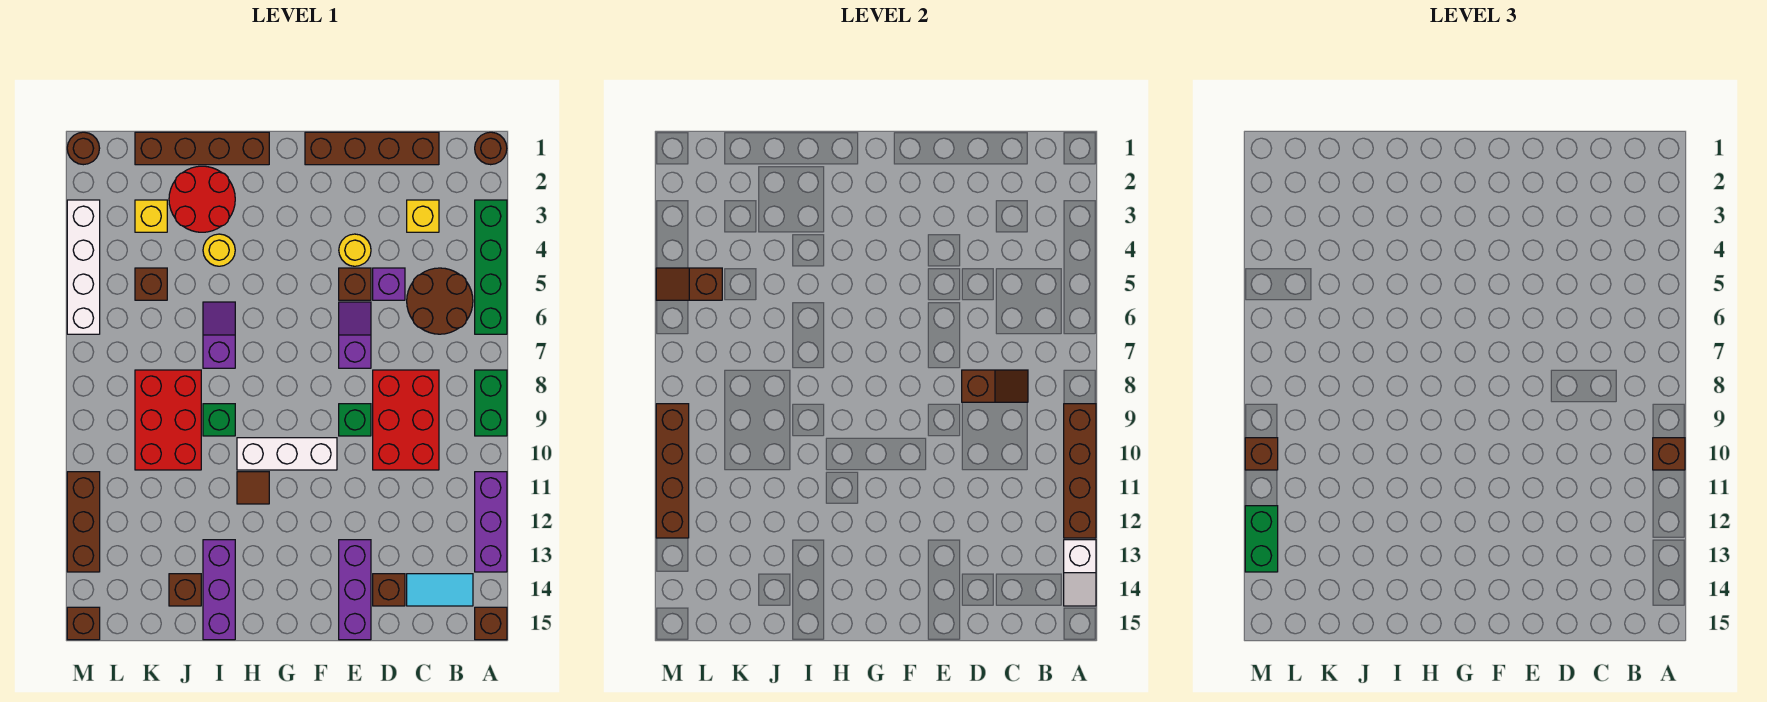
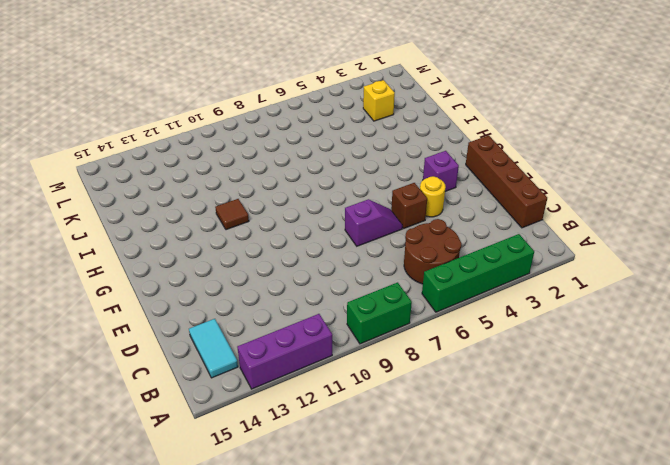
purple 1x1 brick [423,151,459,191] -> purple 1x1 brick moved to [373,268,405,300]
none -> brown 1x1 round brick [475,132,507,165]
none -> brown 1x1 brick [475,607,507,640]
none -> yellow 1x1 brick [407,200,439,232]
none -> red 2x3 brick [373,370,439,470]

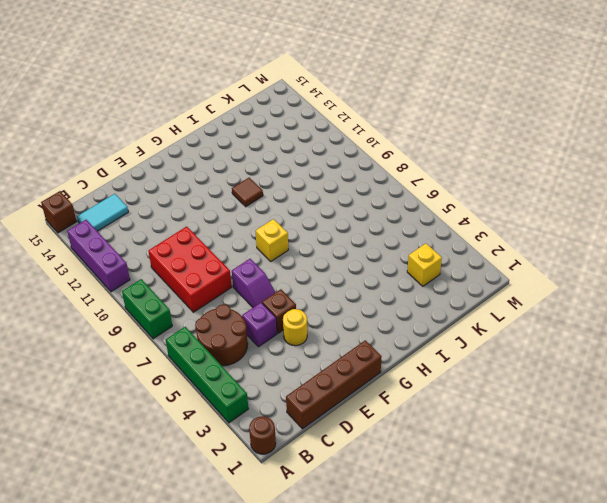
yellow 1x1 brick [255,219,288,261] -> yellow 1x1 brick moved to [407,200,439,232]
none -> brown 1x1 brick [373,574,405,606]
none -> green 1x1 brick [339,404,371,436]
none -> purple 1x3 brick [339,540,371,640]
none -> white 1x3 brick [237,438,337,470]

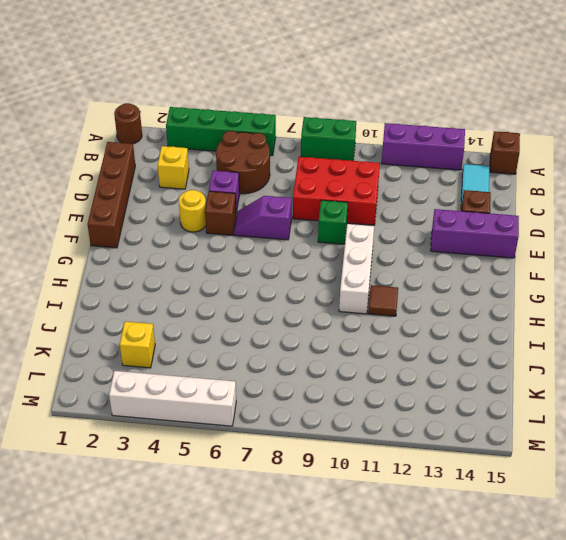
none -> brown 1x4 brick [135,132,269,165]
none -> red 2x2 round brick [169,166,235,232]
none -> yellow 1x1 round brick [203,234,235,266]
none -> purple 1x2 slope [203,302,235,368]

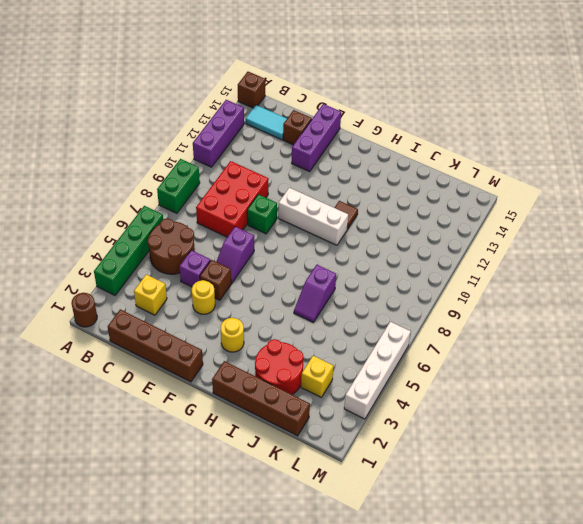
yellow 1x1 round brick [221,318,244,352] -> yellow 1x1 round brick moved to [203,234,235,266]
none -> green 1x1 brick [203,404,235,436]
none -> purple 1x3 brick [203,540,235,640]
none -> red 2x3 brick [135,370,201,470]
none -> brown 1x1 brick [169,574,201,606]

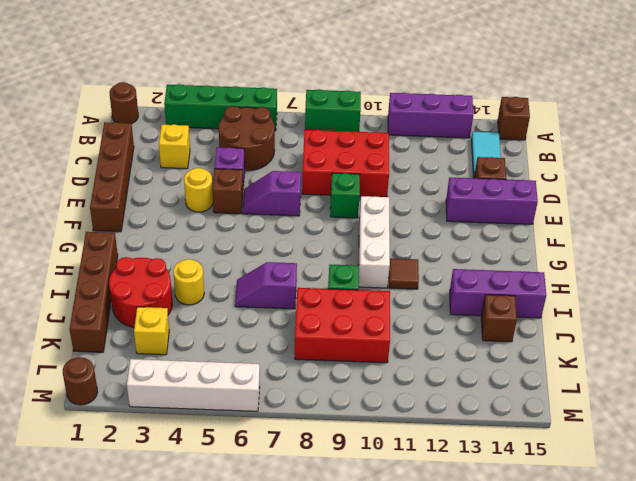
none -> brown 1x1 brick [135,268,167,300]
none -> brown 1x3 brick [67,472,100,572]
none -> brown 1x1 brick [67,607,100,640]
none -> brown 1x4 brick [1064,404,1096,538]

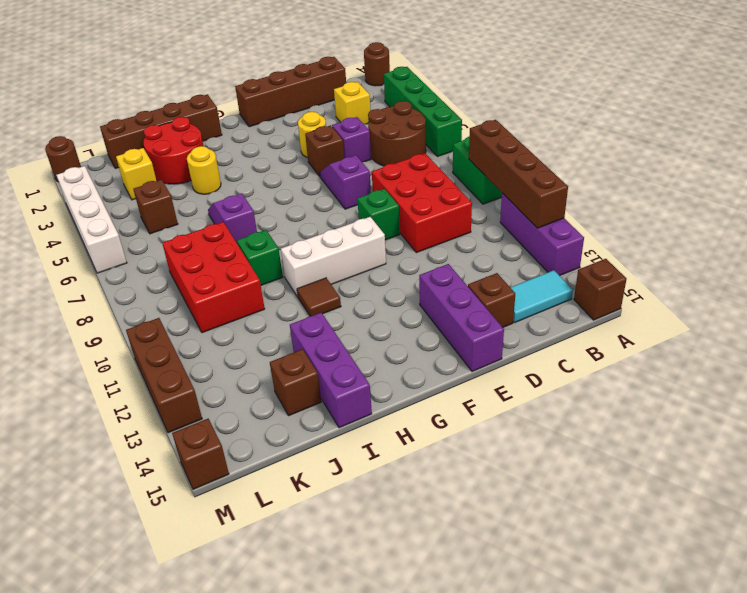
none -> white 1x2 slope [1064,540,1096,606]
none -> brown 1x2 slope [962,370,1028,402]
none -> brown 1x2 slope [656,268,722,300]
none -> brown 1x4 brick [656,404,689,538]

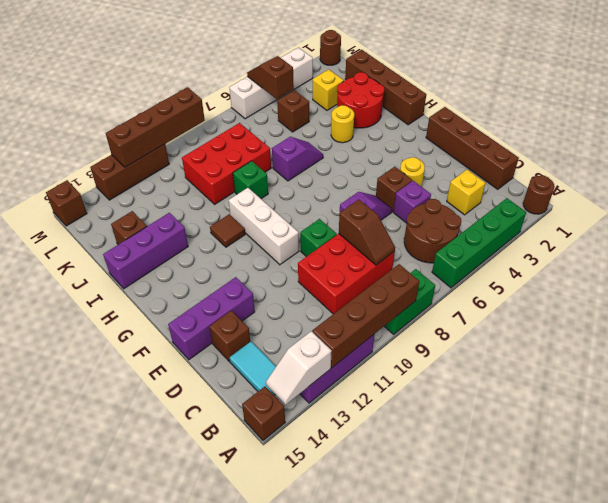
none -> brown 1x1 brick [1653,438,1685,470]
none -> brown 1x1 brick [1245,438,1278,470]
none -> green 1x2 brick [1245,506,1278,572]

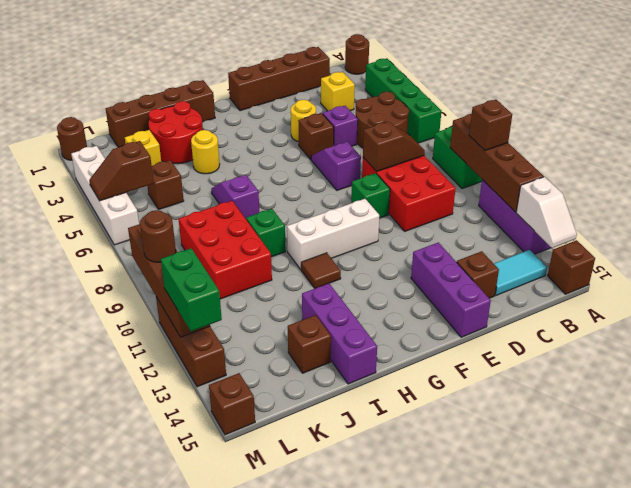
brown 1x1 round brick [140,210,176,262] -> brown 1x1 brick [1245,438,1278,470]

